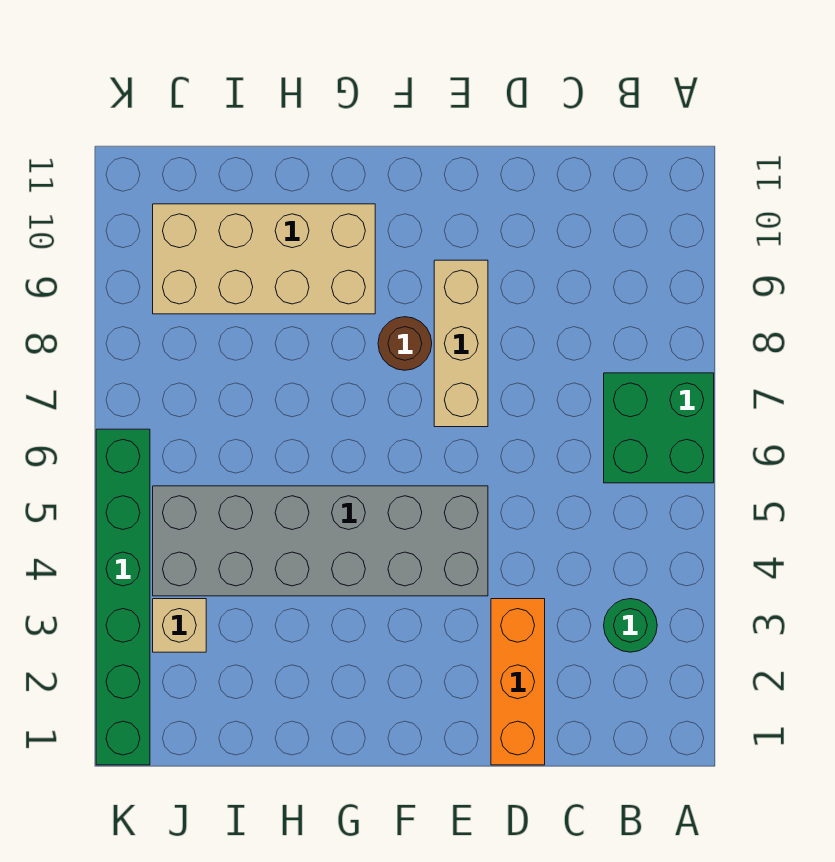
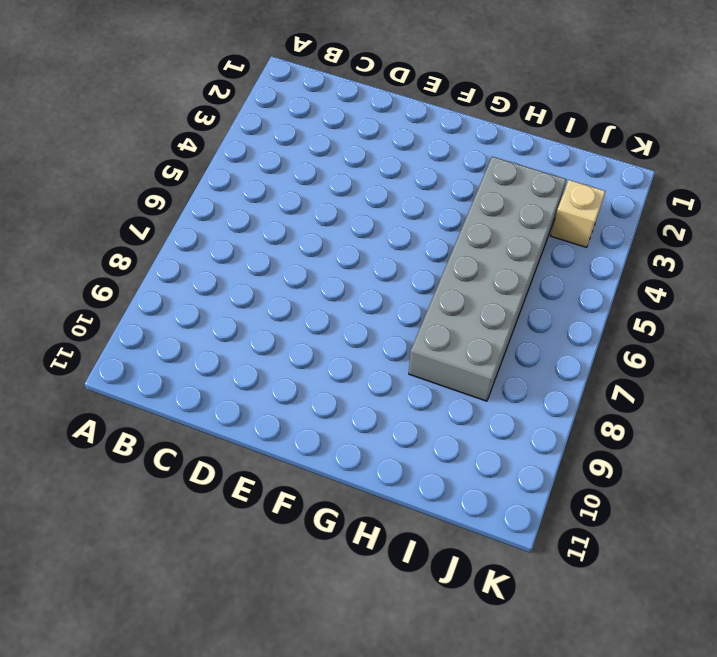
grey 2x6 brick [409,156,567,401] -> grey 2x6 brick turned to [153,486,488,596]
none -> green 2x2 brick [604,373,714,483]
none -> green 1x1 round brick [604,599,657,652]

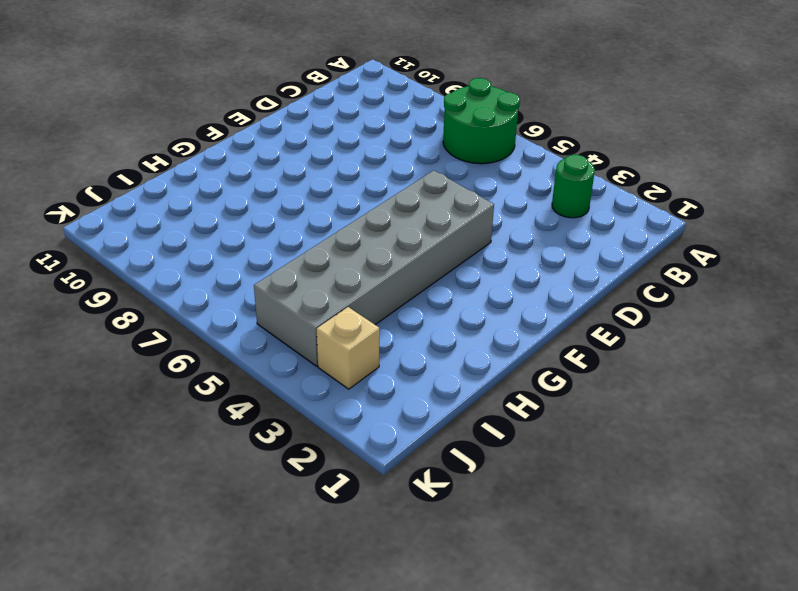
green 2x2 round brick [443,78,520,164] -> green 2x2 brick [604,373,714,483]
none -> orange 1x3 brick [491,599,545,765]
none -> tan 1x3 brick [434,260,488,427]

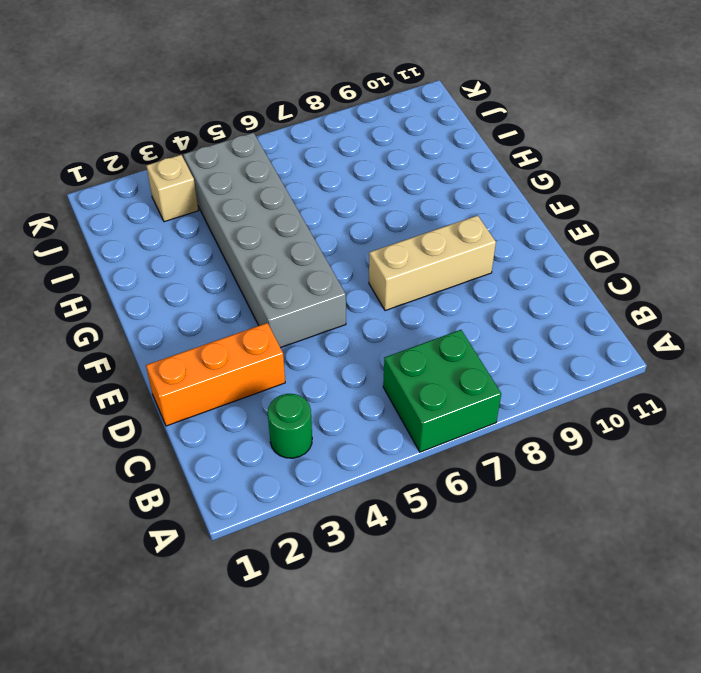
none -> brown 1x1 round brick [378,317,432,370]
none -> tan 2x4 brick [153,204,375,314]

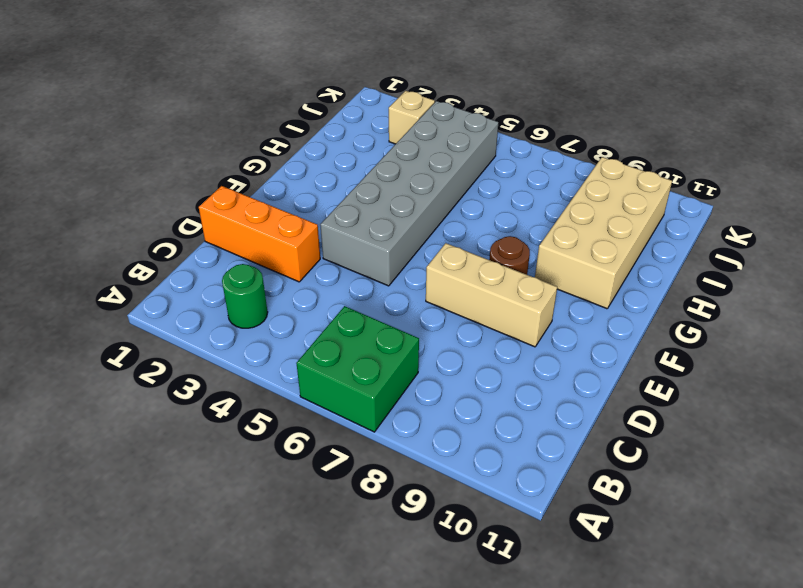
none -> green 1x6 brick [96,429,150,765]

